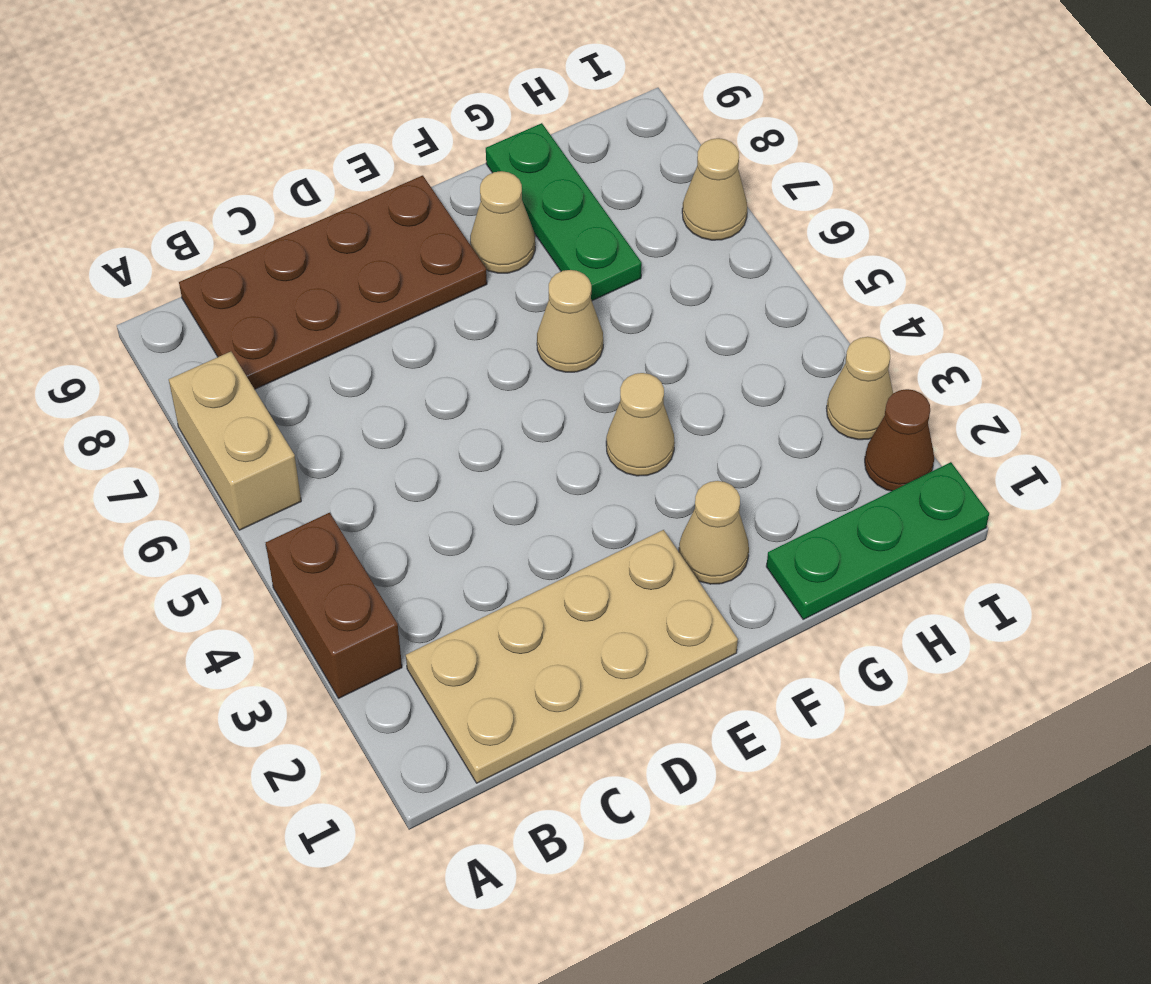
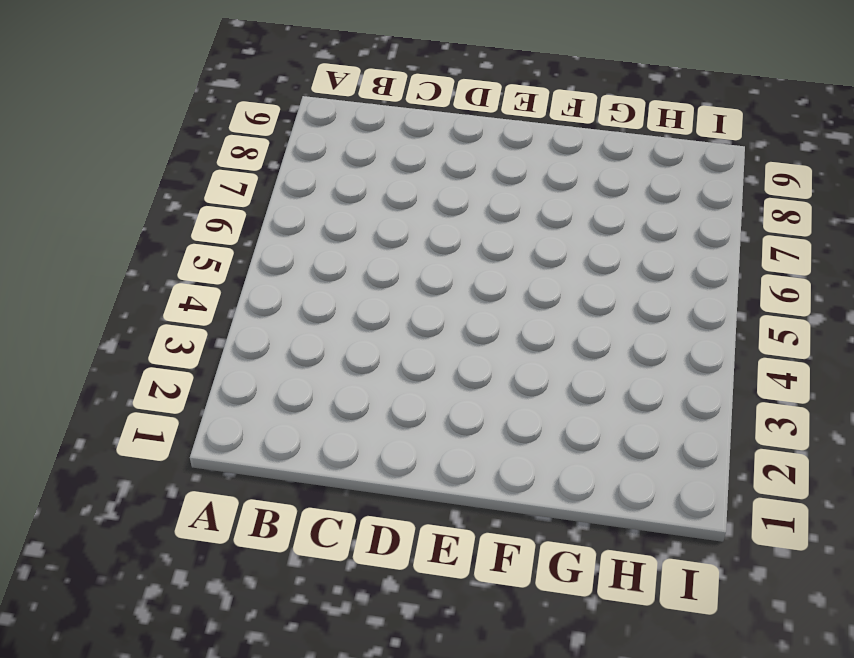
none -> brown 1x2 brick [265,513,402,698]
none -> tan 1x2 brick [169,352,301,530]
none -> tan 2x4 plate [406,530,738,783]

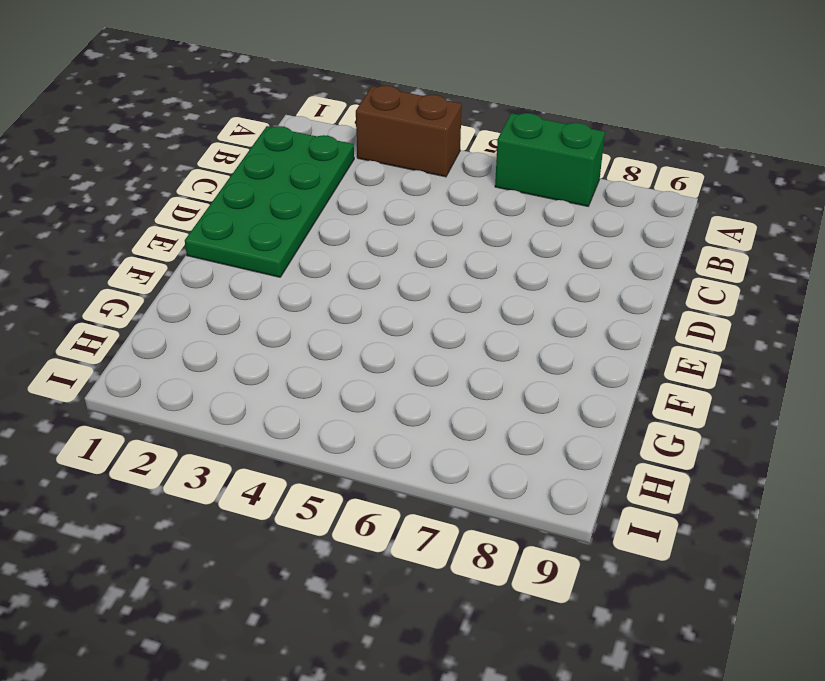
green 1x2 brick [495,113,605,206] -> tan 1x2 brick [169,352,301,530]
green 2x4 plate [185,126,354,277] -> tan 2x4 plate [406,530,738,783]
none -> brown 2x4 plate [179,175,487,389]
none -> tan 1x1 cone [679,481,749,584]
none -> tan 1x1 cone [606,373,675,476]

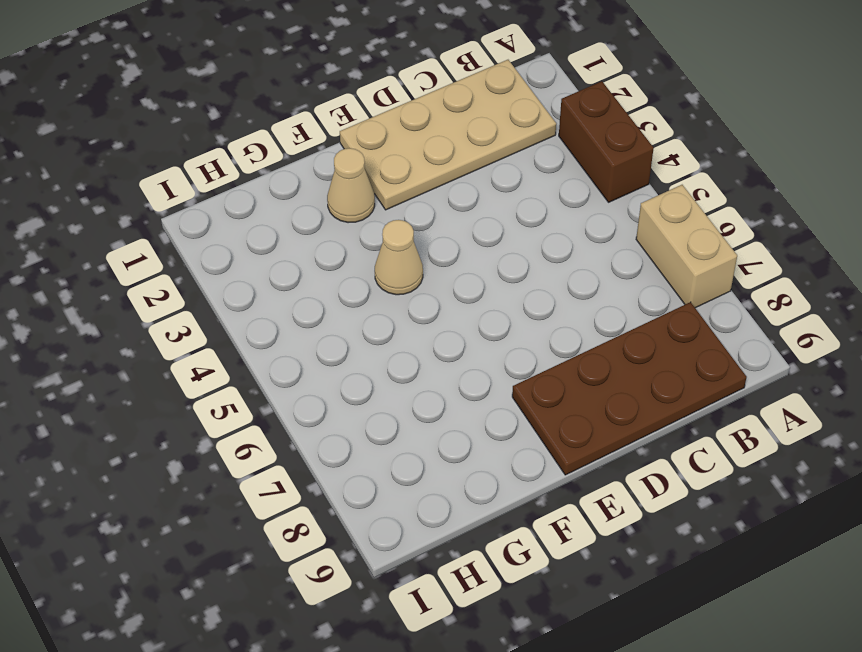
none -> tan 1x1 cone [537,270,603,372]
none -> tan 1x1 cone [470,171,535,273]
none -> green 1x3 plate [766,462,989,619]

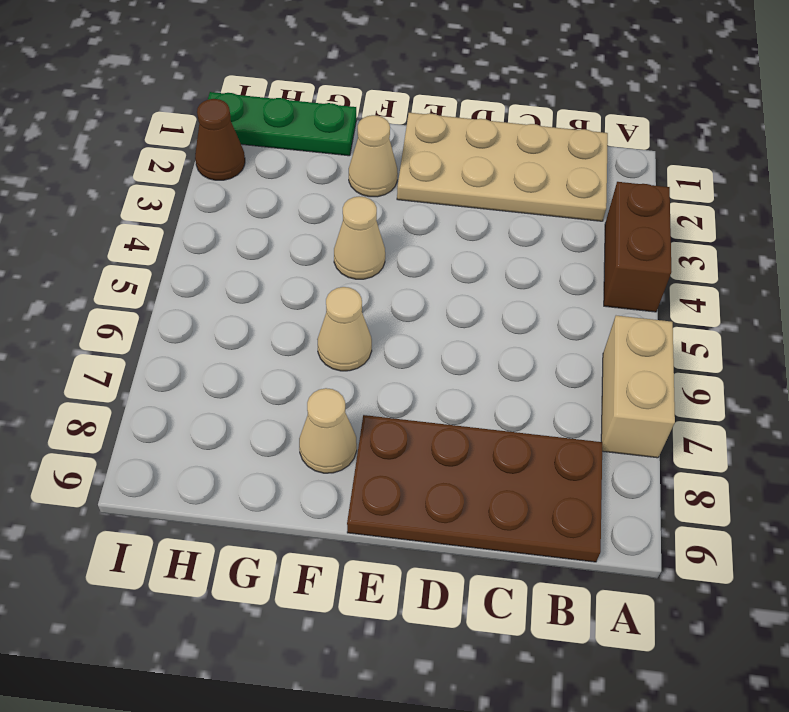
none -> green 1x3 plate [486,123,642,301]
none -> tan 1x1 cone [826,337,893,440]
none -> tan 1x1 cone [682,138,747,240]

